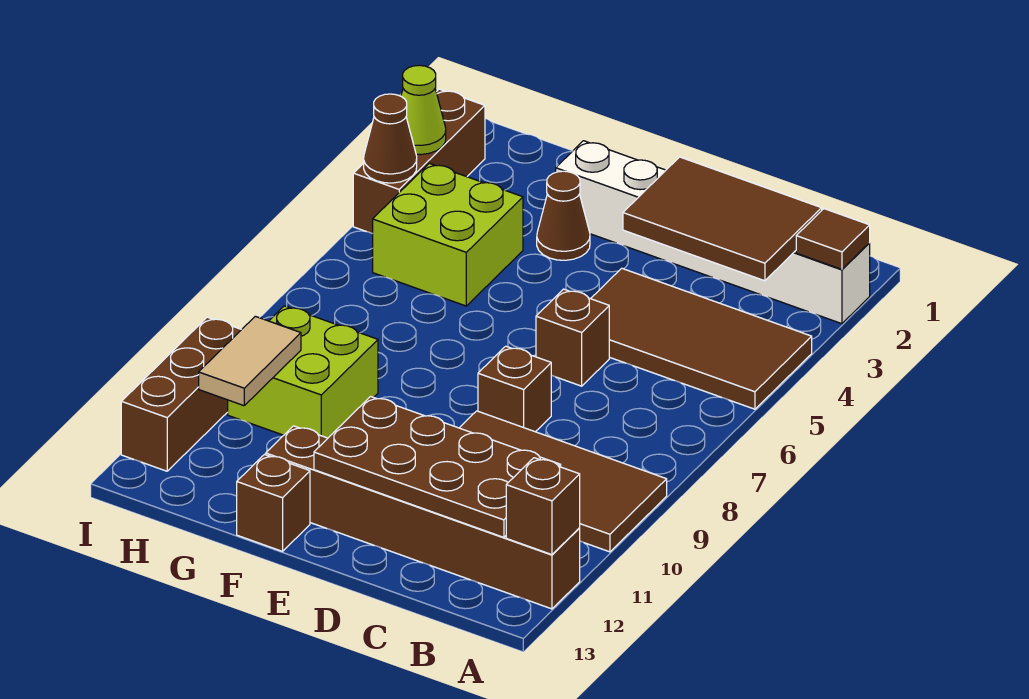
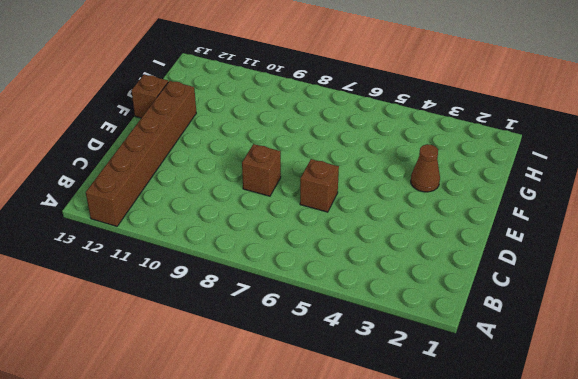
none -> white 1x6 brick [556,141,870,324]
none -> brown 2x4 tile [591,268,812,409]
none -> brown 2x4 tile [460,411,667,552]

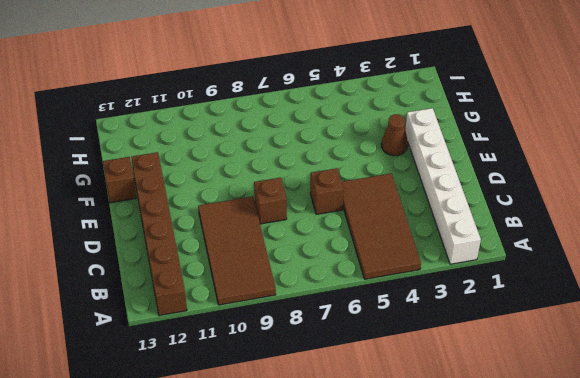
none -> lime 2x2 brick [373,163,523,306]
none -> lime 2x2 brick [228,306,378,438]
none -> brown 1x3 brick [353,89,485,234]

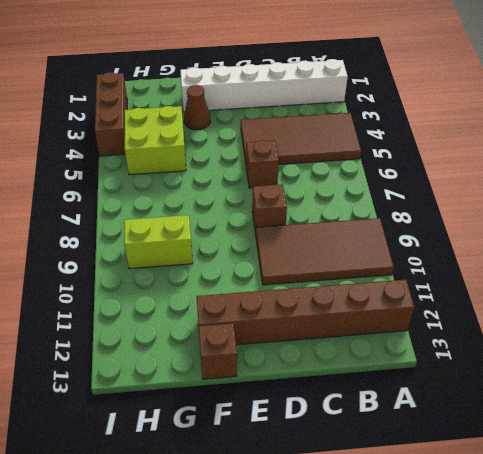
lime 1x2 brick [124,215,193,269] -> lime 2x2 brick [228,306,378,438]
none -> brown 1x3 brick [121,317,242,471]
none -> brown 1x1 tile [796,209,870,269]
none -> brown 1x1 brick [506,458,580,555]

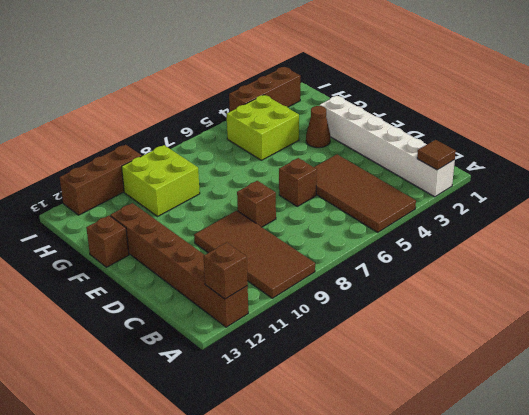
none -> brown 2x3 tile [623,157,822,281]
none -> brown 2x4 plate [314,397,561,537]
none -> tan 1x2 tile [199,316,301,406]

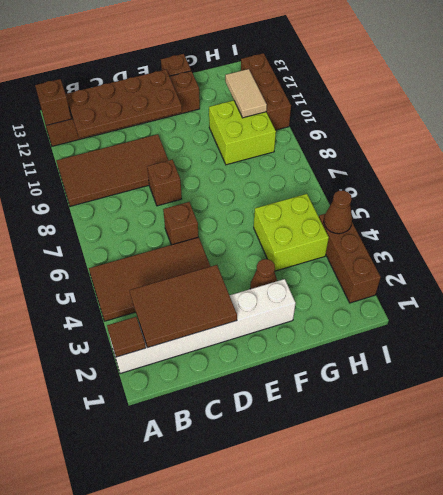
none -> lime 1x1 cone [401,65,446,155]

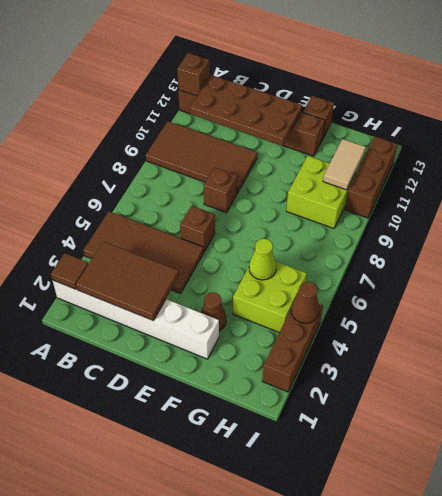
lime 1x1 cone [249,239,276,280] -> lime 1x1 cone moved to [401,65,446,155]

